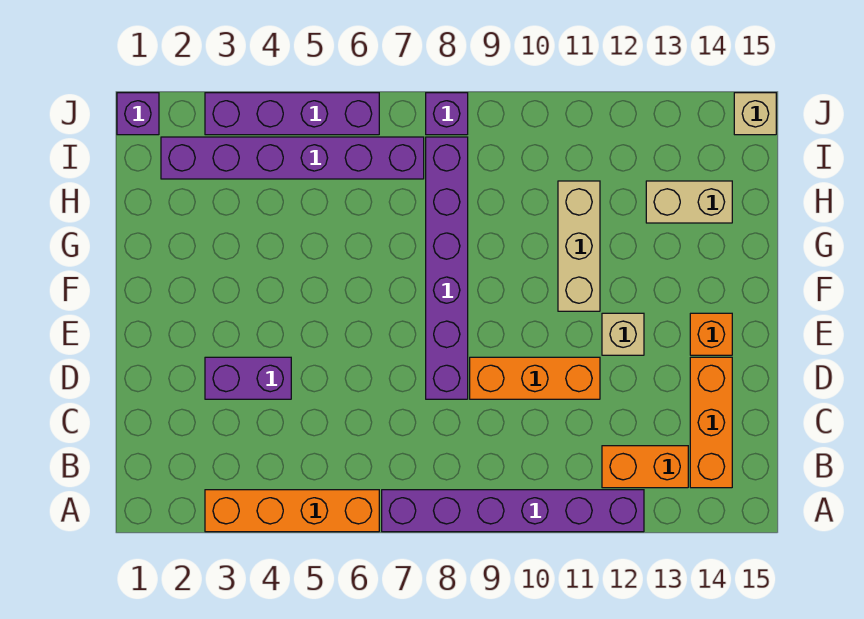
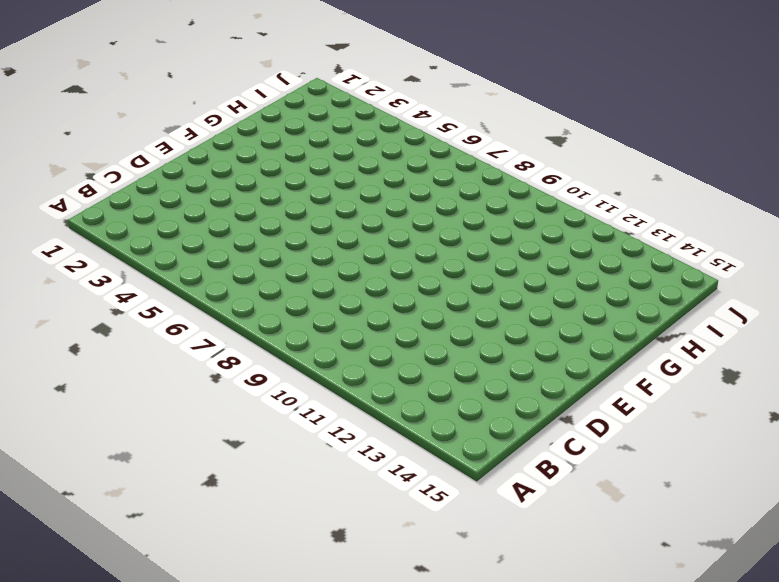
none -> orange 1x4 brick [205,490,379,532]
none -> purple 1x6 brick [382,490,644,532]
none -> orange 1x2 brick [602,446,688,488]

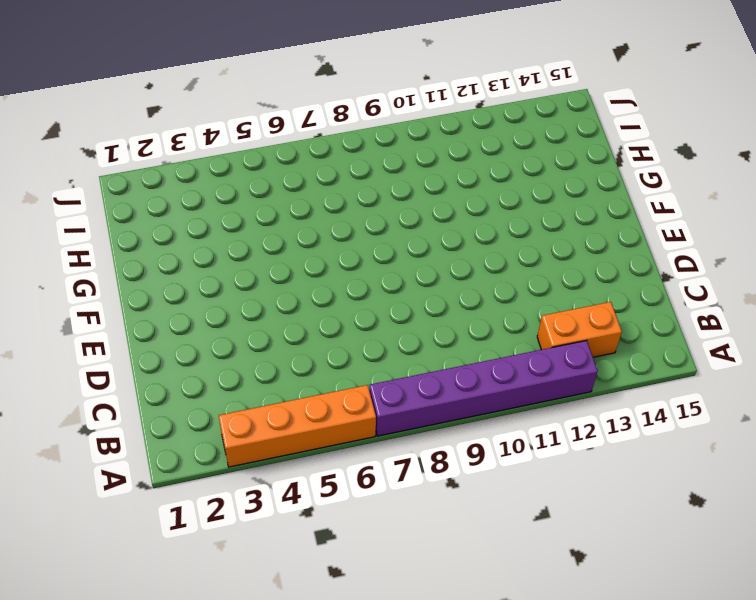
none -> orange 1x3 brick [690,357,732,488]
none -> purple 1x2 brick [205,357,291,399]
none -> purple 1x6 brick [426,137,468,399]

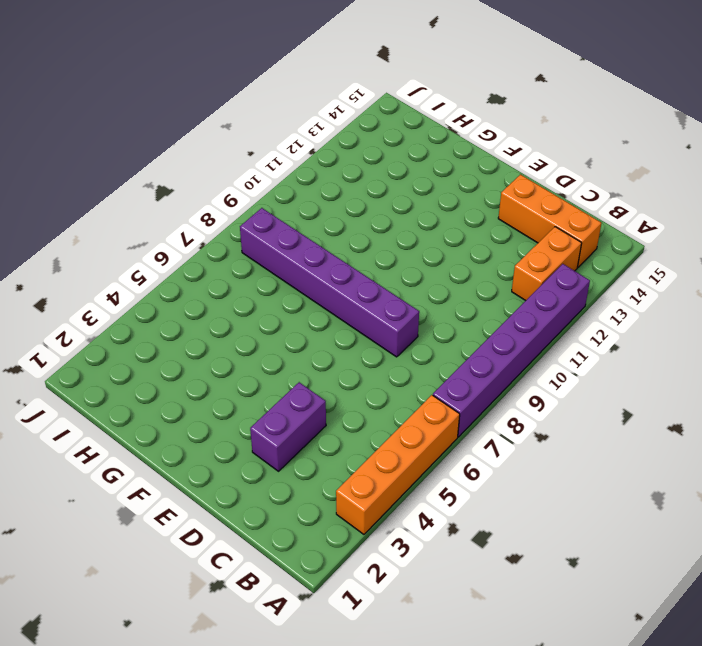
none -> orange 1x3 brick [470,357,600,399]
none -> tan 1x1 brick [602,313,644,355]
none -> orange 1x1 brick [690,313,732,355]

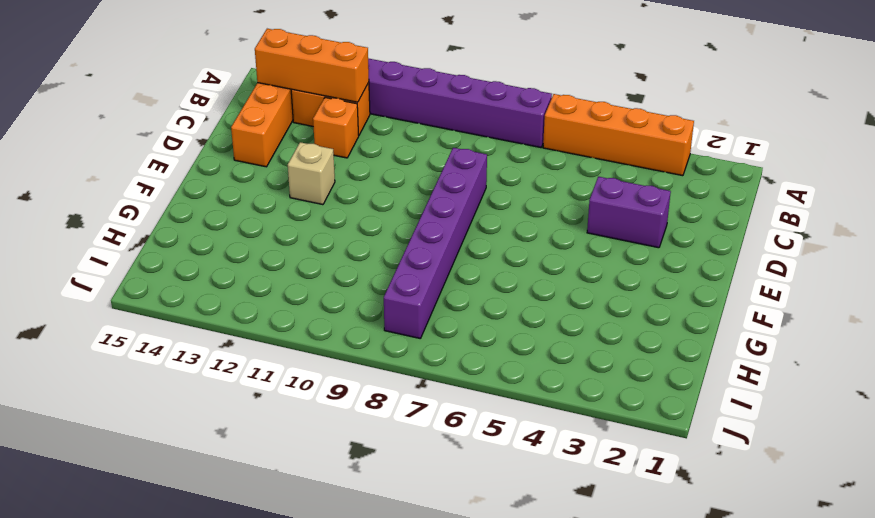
orange 1x3 brick [255,29,369,102] -> orange 1x3 brick moved to [470,357,600,399]
orange 1x1 brick [313,97,359,158] -> orange 1x1 brick moved to [690,313,732,355]
none -> tan 1x3 brick [558,181,600,311]
none -> tan 1x2 brick [646,181,732,223]
none -> purple 1x6 brick [161,137,424,179]

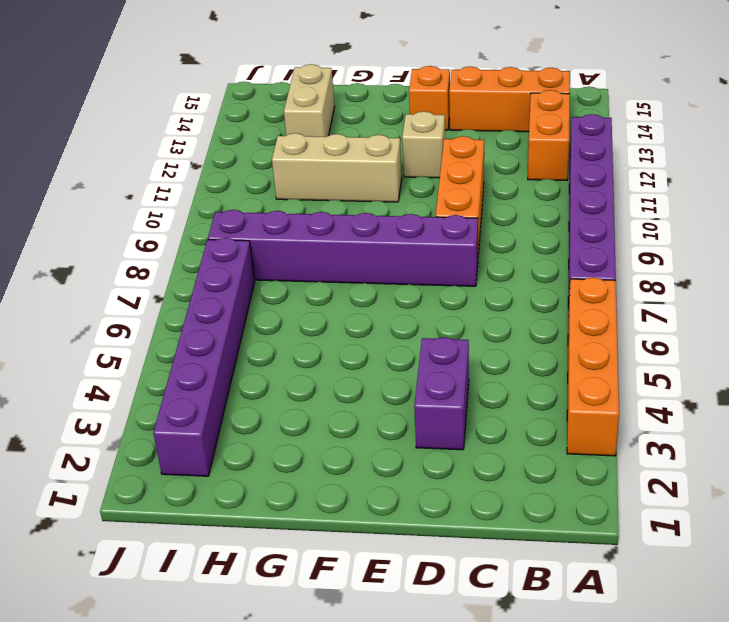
none -> purple 1x1 brick [117,93,159,135]
none -> purple 1x4 brick [205,93,379,135]
none -> purple 1x1 brick [426,93,468,135]

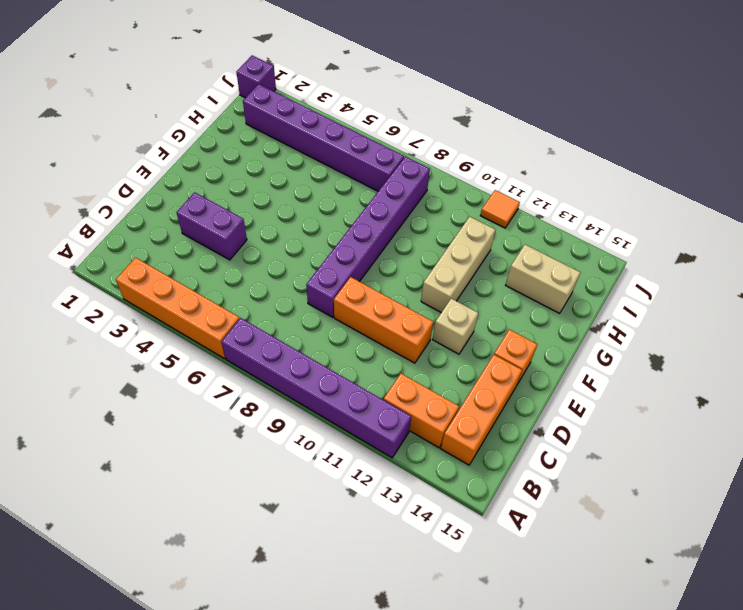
orange 1x1 tile [480,190,520,228] -> none
none -> purple 1x4 brick [205,93,379,135]
none -> purple 1x1 brick [426,93,468,135]
none -> tan 1x1 brick [734,93,776,135]

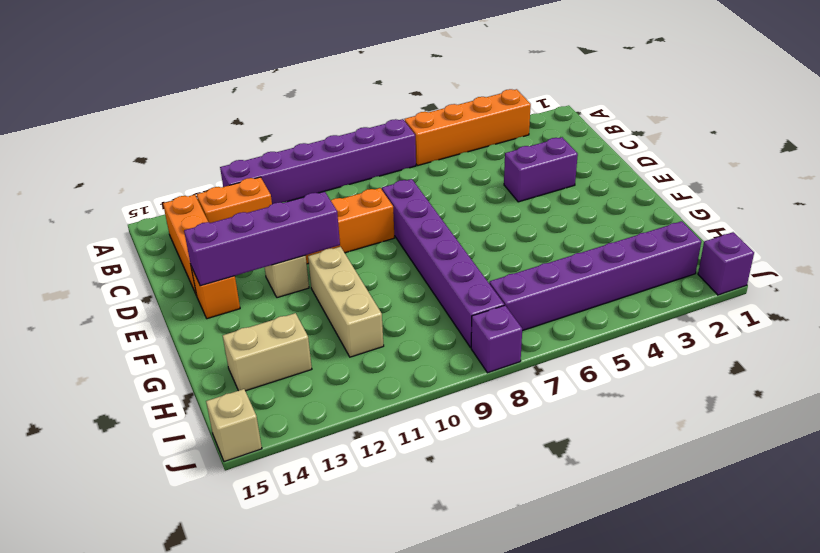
purple 1x4 brick [184,191,340,286] -> purple 1x4 brick moved to [205,93,379,135]

